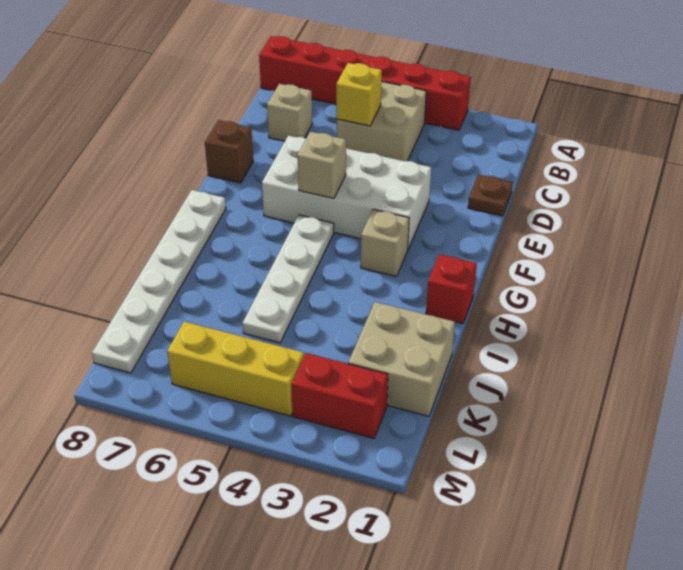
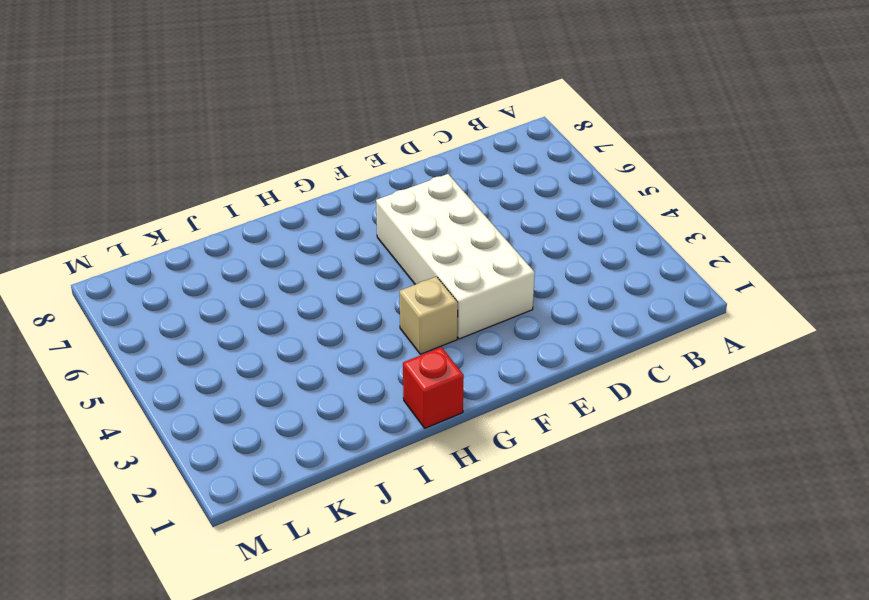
none -> red 1x6 brick [259,36,471,130]
none -> tan 2x2 brick [337,82,426,161]
none -> tan 1x1 brick [267,84,312,141]

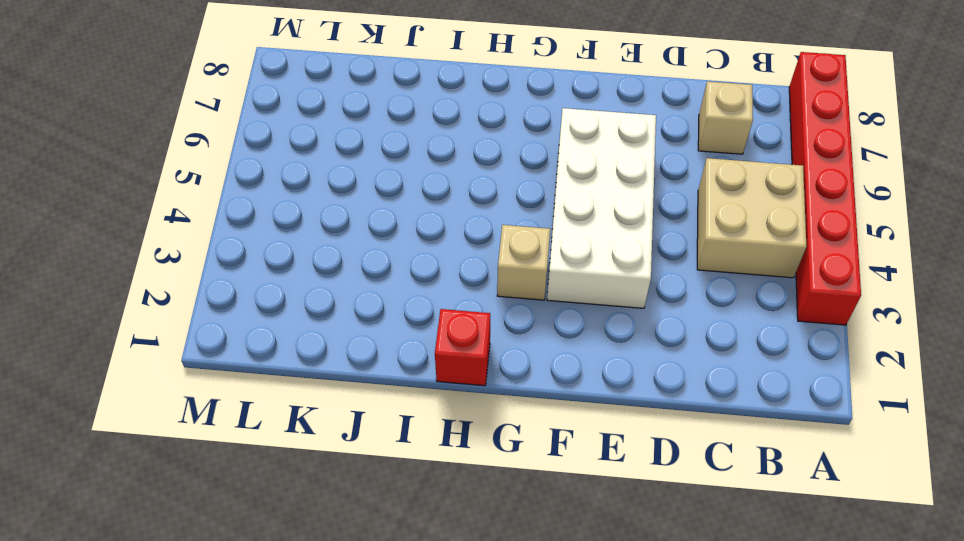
none -> brown 1x1 plate [468,174,513,216]
none -> brown 1x1 brick [205,120,253,183]
none -> white 1x4 plate [243,215,334,343]

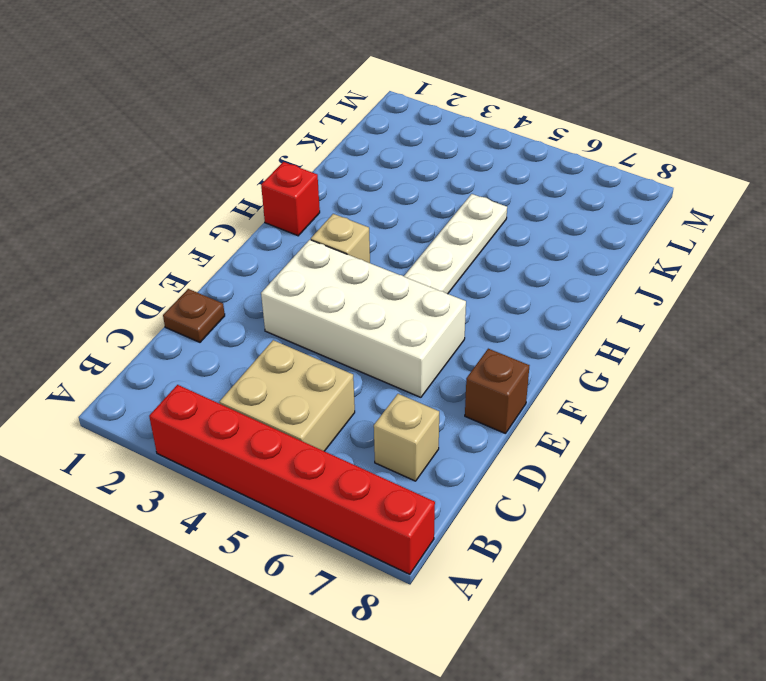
none -> white 1x6 plate [92,190,226,373]
none -> tan 2x2 brick [348,302,455,416]
none -> red 1x2 brick [291,353,388,438]

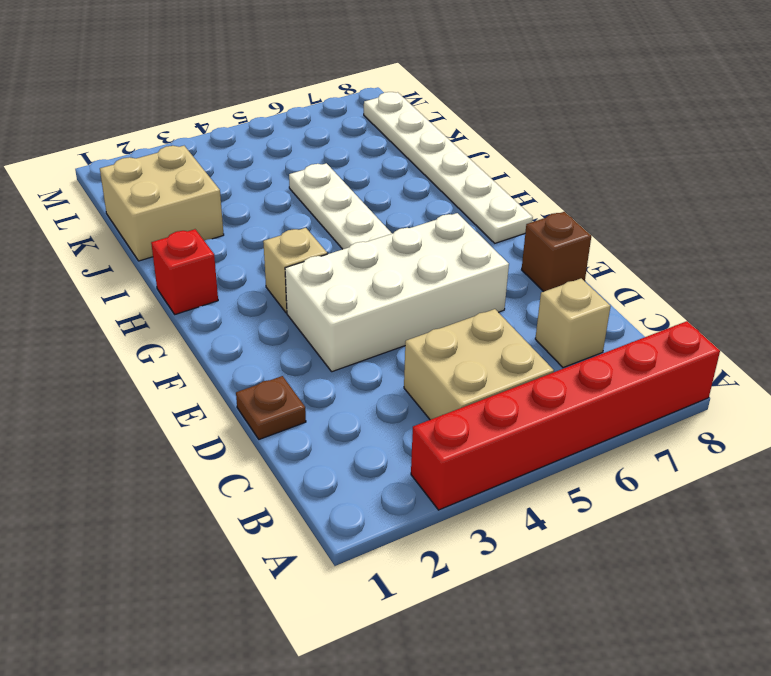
none -> red 1x2 brick [291,353,388,438]
none -> yellow 1x3 brick [167,322,304,416]
none -> yellow 1x1 brick [336,63,382,126]

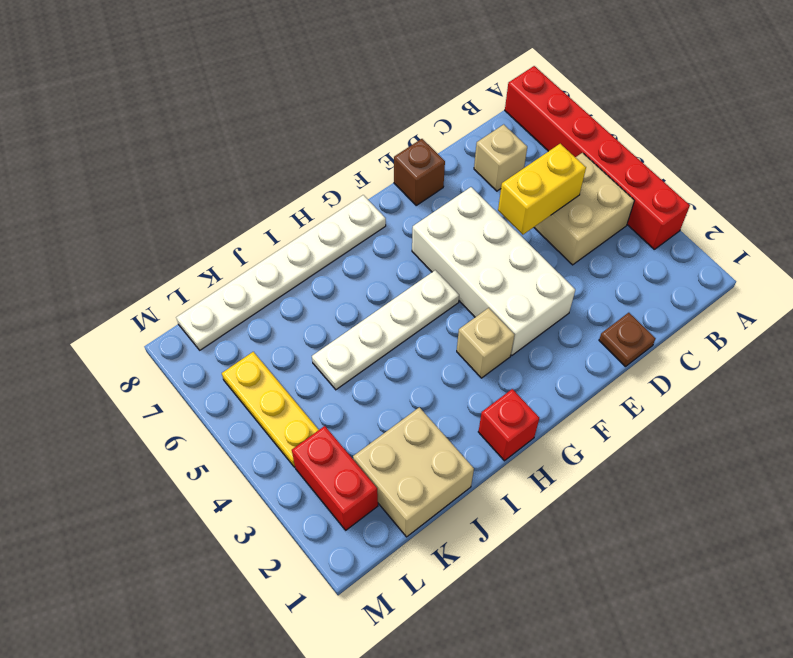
yellow 1x2 brick [498,144,586,235] -> yellow 1x1 brick [336,63,382,126]
yellow 1x3 plate [222,352,319,467] -> yellow 1x3 brick [167,322,304,416]
none -> tan 1x1 brick [297,132,346,199]

